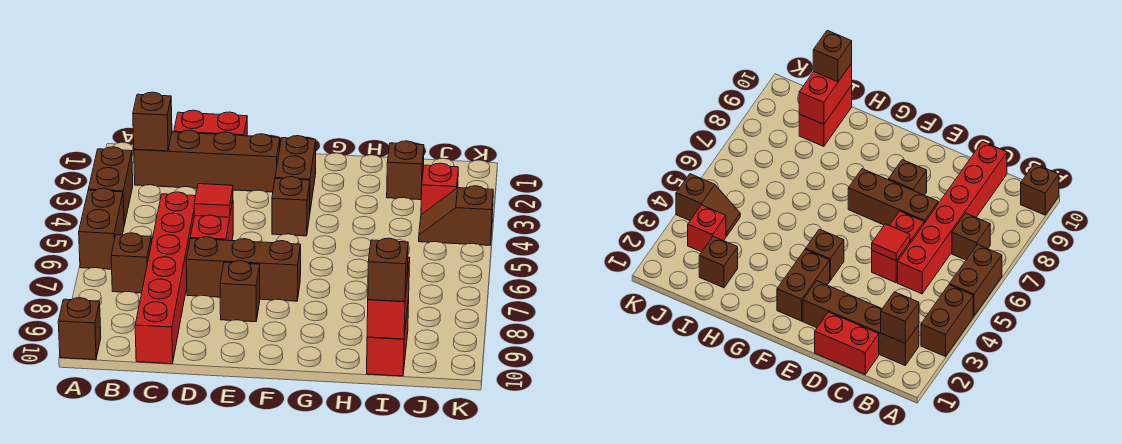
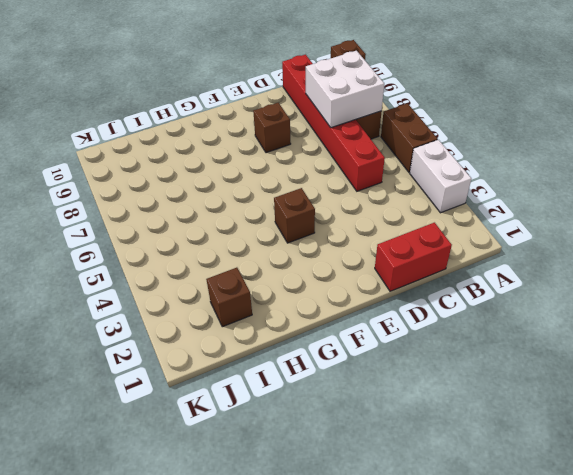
white 1x2 brick [410,140,471,213] -> brown 1x2 brick [88,147,133,225]
white 2x2 brick [306,51,384,128] -> none
none -> brown 1x4 brick [134,130,280,192]
none -> red 1x2 brick [190,201,233,241]
none -> brown 1x3 brick [186,237,301,301]

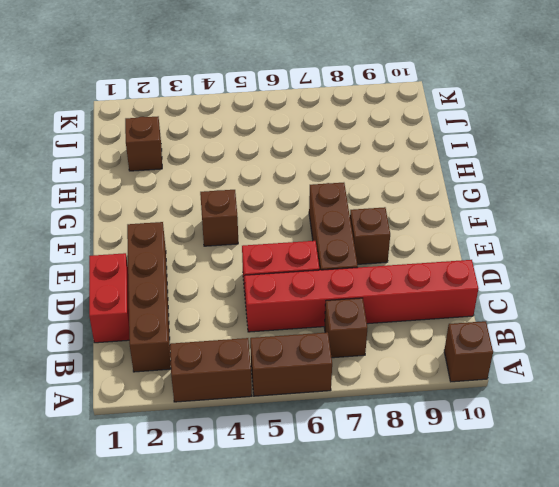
none -> brown 1x2 brick [275,136,316,210]
none -> red 1x2 brick [367,297,409,376]
none -> red 1x1 brick [421,163,458,215]

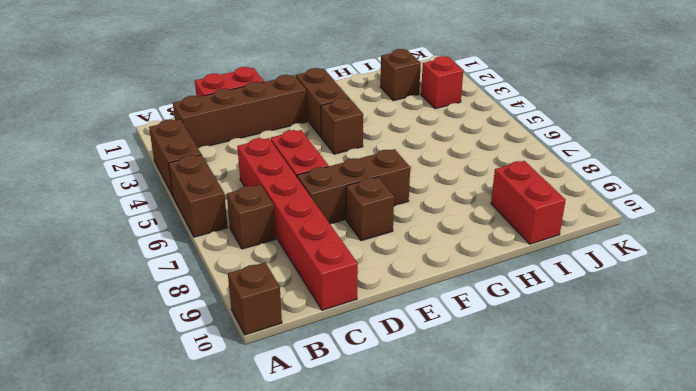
none -> brown 1x2 slope [419,186,493,245]
none -> brown 1x1 brick [133,92,172,151]
none -> red 1x1 tile [194,184,233,217]

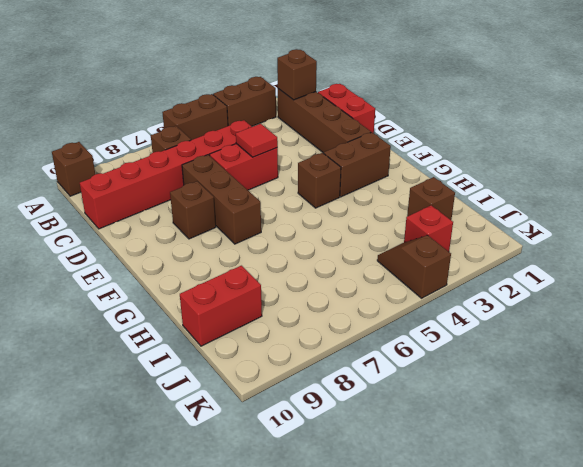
none -> red 1x2 brick [367,257,410,339]
none -> brown 1x1 brick [368,238,408,302]

